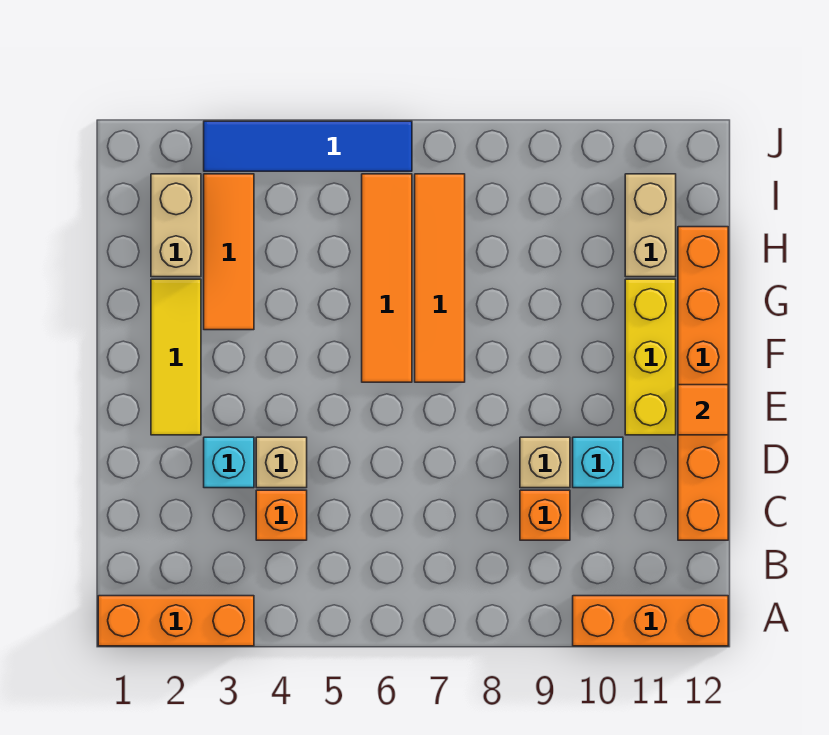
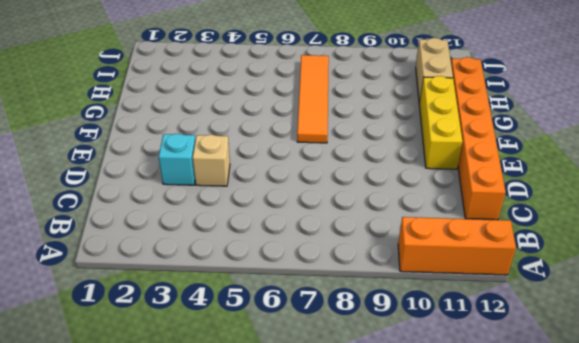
none -> orange 1x3 brick [98,596,254,646]
none -> orange 1x1 brick [256,490,307,540]
none -> orange 1x1 brick [520,490,570,540]

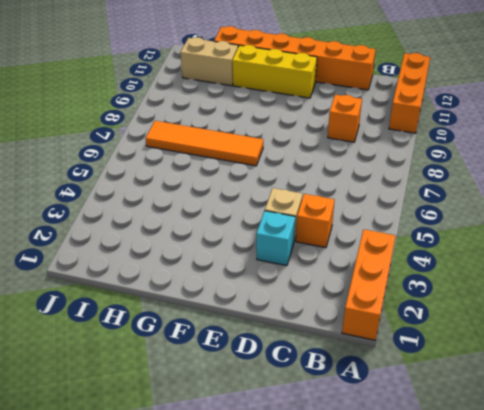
none -> tan 1x1 brick [520,437,570,488]
none -> cyan 1x1 brick [573,437,623,488]
none -> yellow 1x3 tile [151,279,201,435]

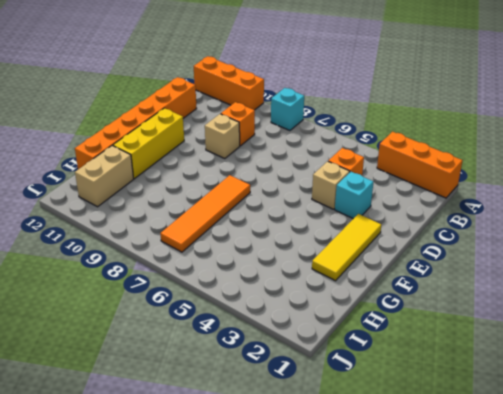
cyan 1x1 brick [271,88,304,131] -> cyan 1x1 brick moved to [573,437,623,488]
none -> orange 1x4 tile [362,174,412,382]
none -> orange 1x3 tile [204,174,254,330]
none -> tan 1x2 brick [151,174,201,277]

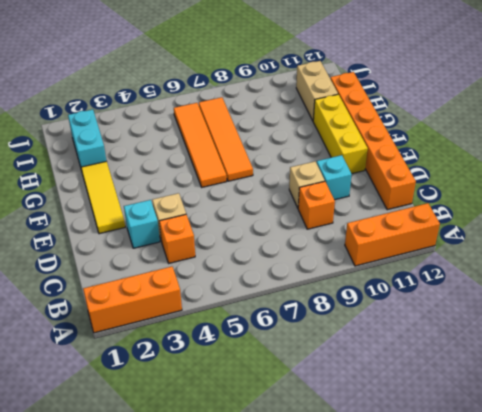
cyan 1x2 brick [68,109,106,167] -> tan 1x2 brick [151,174,201,277]
none -> orange 1x3 tile [204,174,254,330]
none -> blue 1x4 tile [204,121,412,171]
none -> orange 1x1 tile [678,385,728,435]

